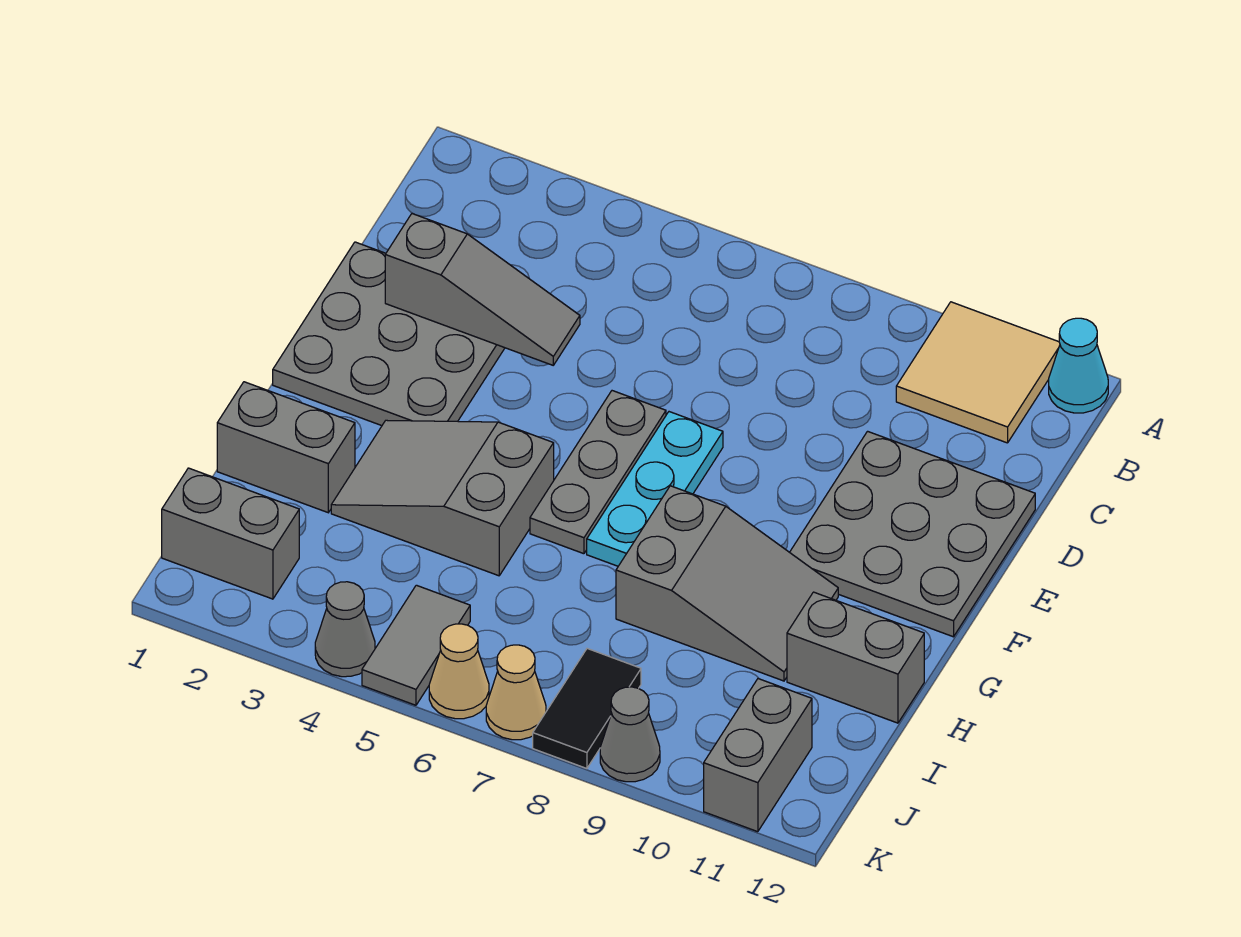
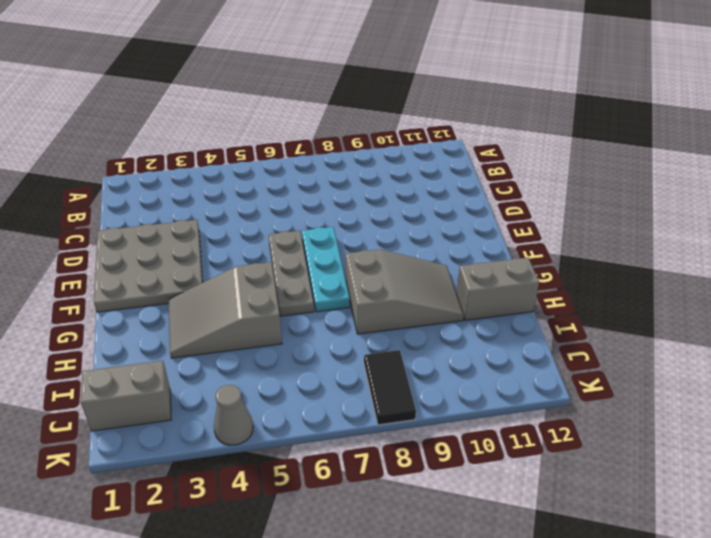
none -> tan 2x2 tile [896,302,1060,443]
none -> cyan 1x1 cone [1049,318,1108,413]
none -> grey 3x3 plate [790,431,1035,637]

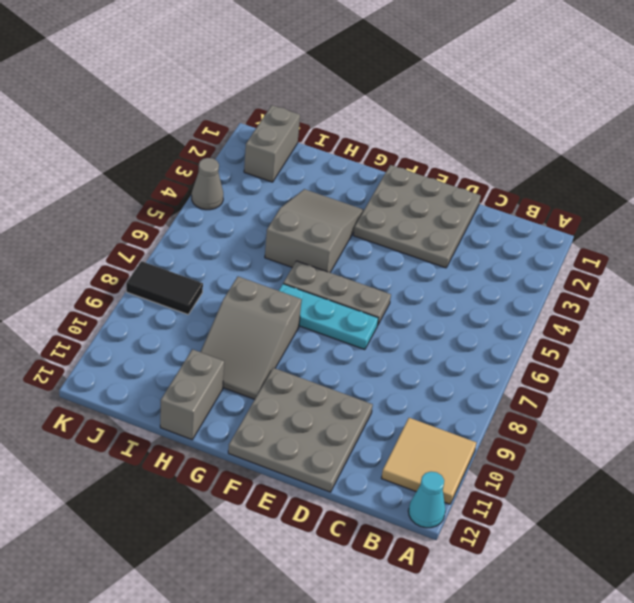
none -> grey 1x2 brick [217,382,355,513]
none -> grey 1x2 tile [362,585,470,705]
none -> grey 1x2 brick [704,679,812,832]

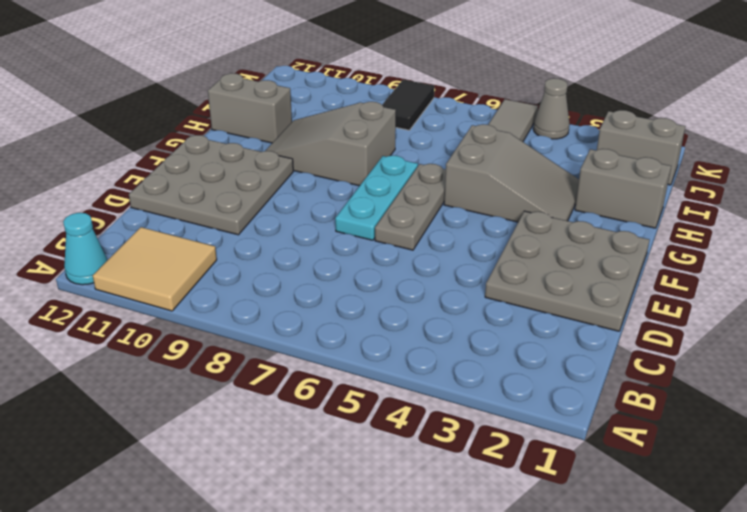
none -> grey 1x2 brick [704,679,812,832]
none -> tan 1x1 cone [429,624,489,719]
none -> tan 1x1 cone [486,645,546,740]

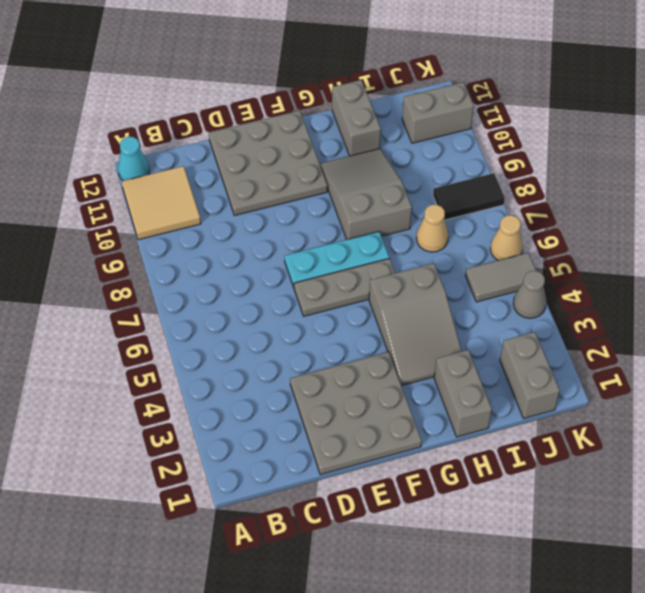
tan 1x1 cone [416,205,448,252] -> tan 1x1 cone moved to [486,645,546,740]
none -> grey 1x1 cone [600,687,660,782]
none -> grey 1x3 slope [385,214,580,365]

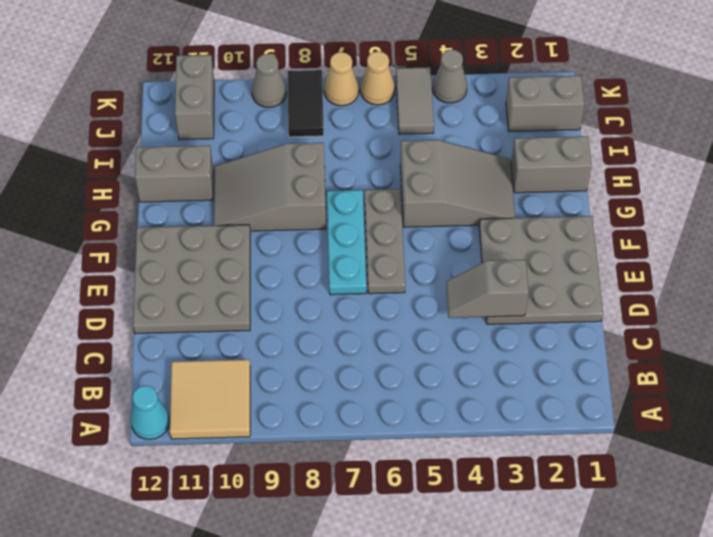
grey 1x2 slope [446,260,529,318] -> grey 1x3 slope [385,214,580,365]

